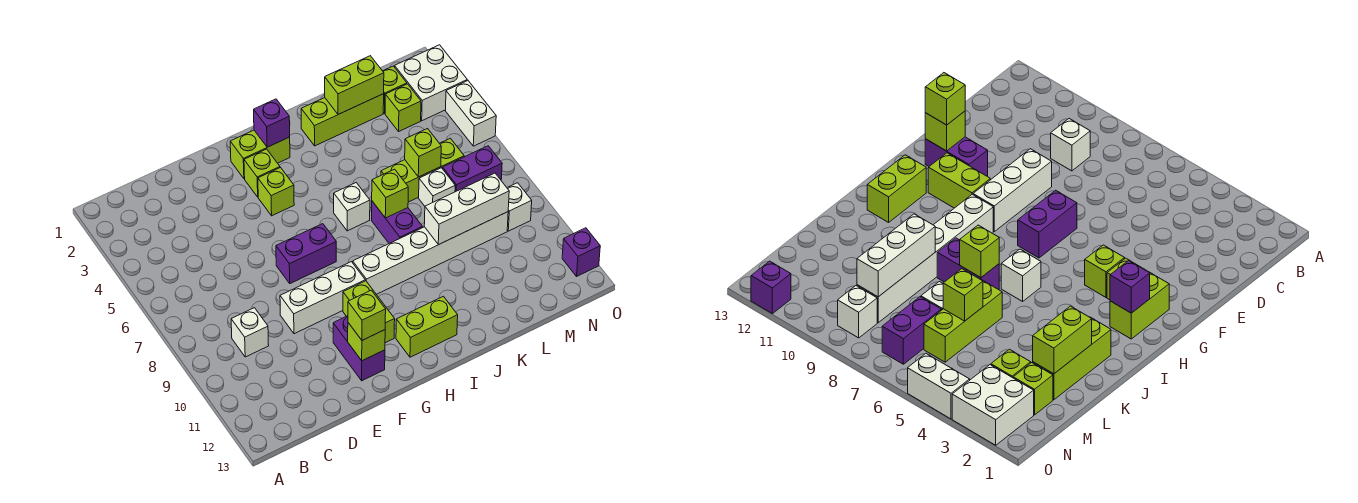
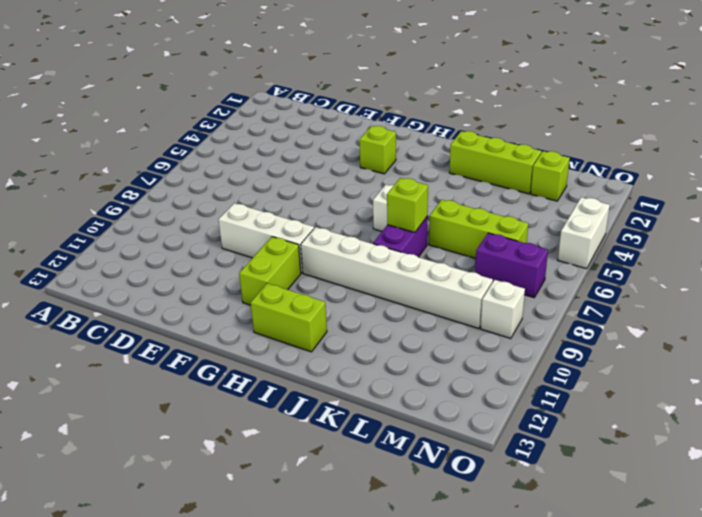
none -> white 1x1 brick [231,308,269,357]
none -> purple 1x2 brick [276,224,336,284]
none -> purple 1x2 brick [333,316,385,381]

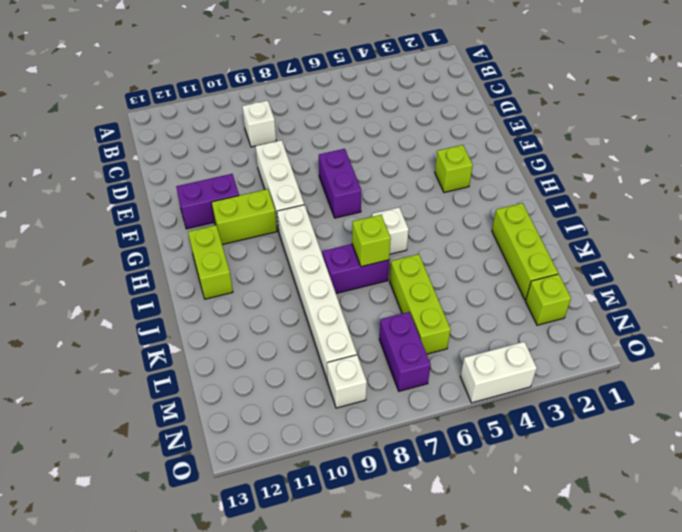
none -> lime 1x2 brick [230,130,290,179]
none -> lime 1x1 brick [258,168,294,216]
none -> white 1x1 brick [419,168,455,206]

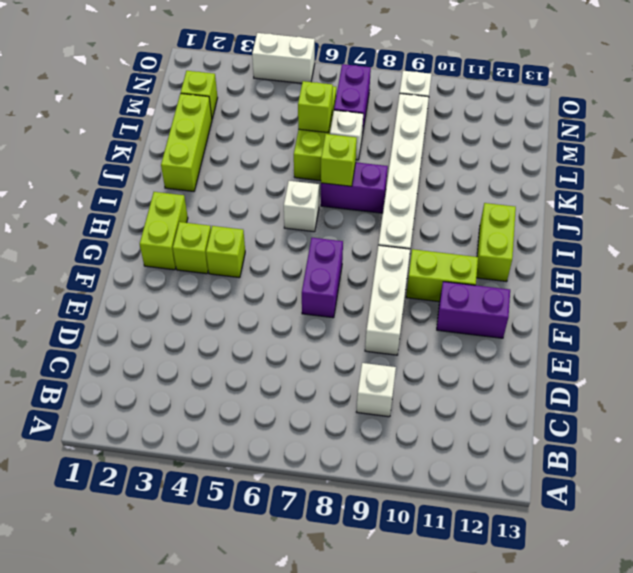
none -> lime 1x1 brick [385,84,421,131]
none -> white 2x2 brick [395,45,467,121]
none -> purple 1x1 brick [562,228,600,276]

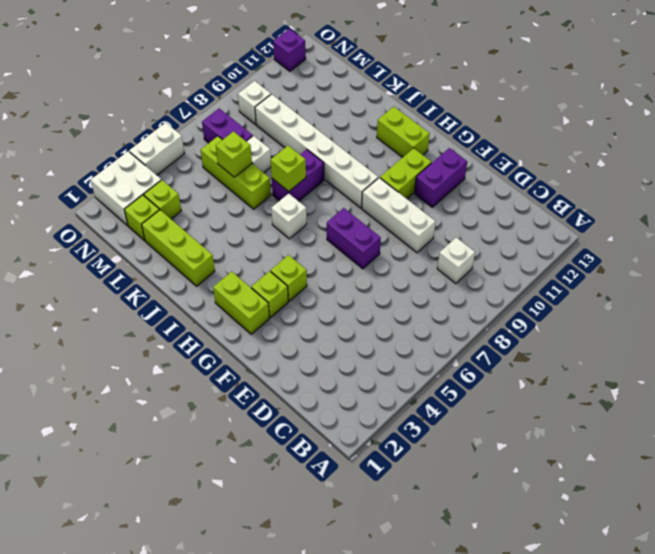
none -> lime 1x1 brick [348,323,385,361]
none -> purple 1x1 brick [254,99,290,147]
none -> lime 1x2 brick [325,56,384,114]

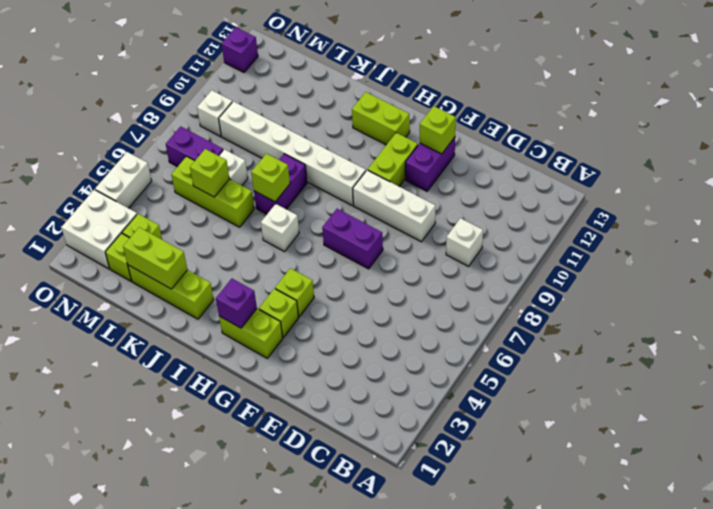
none -> white 1x3 brick [424,173,509,245]
none -> lime 1x1 brick [348,290,386,340]

